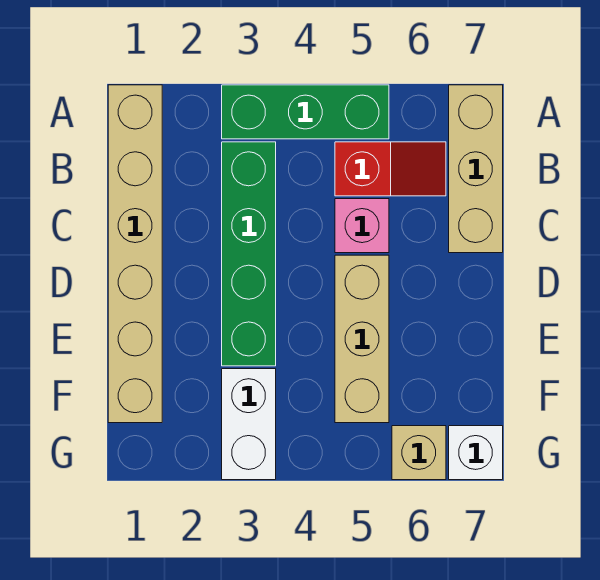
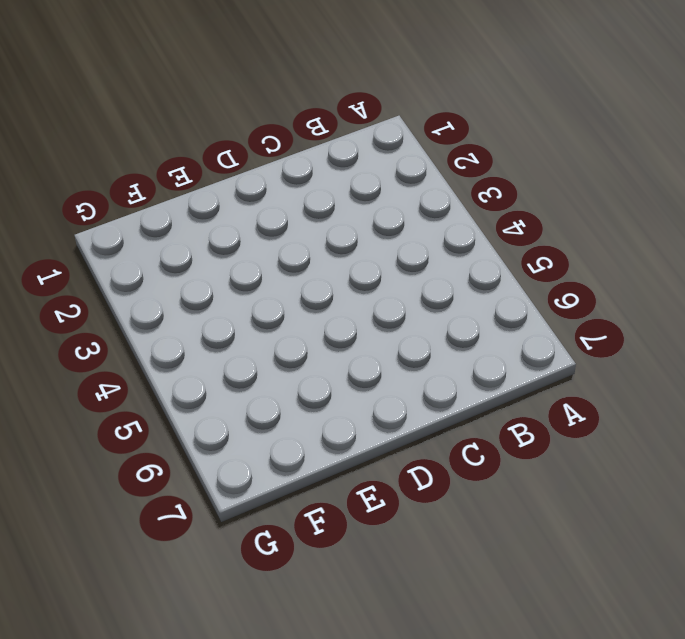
none -> tan 1x6 brick [108,85,162,423]
none -> green 1x3 brick [222,85,389,139]

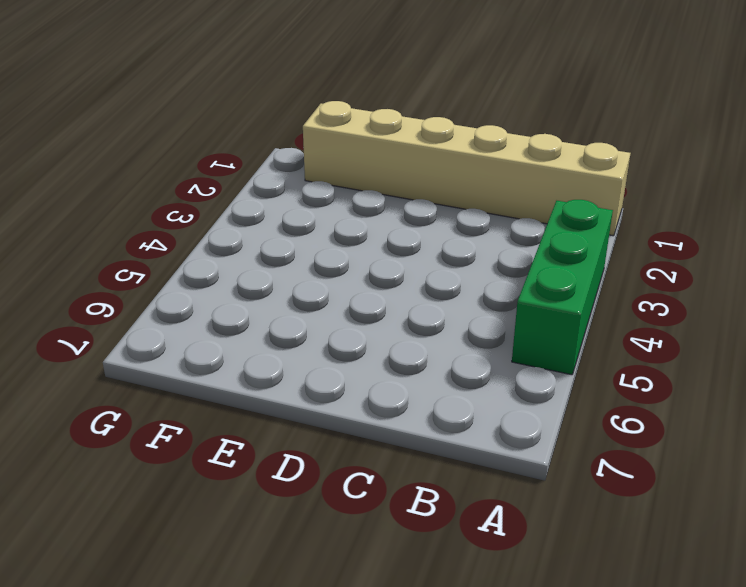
none -> tan 1x3 brick [449,85,503,253]
none -> green 1x4 brick [222,142,276,366]

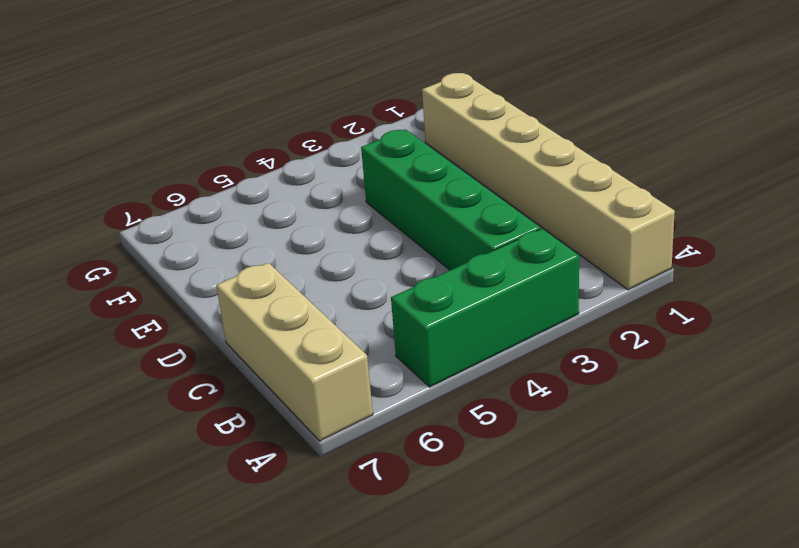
none -> red 1x2 slope [335,142,446,196]
none -> pink 1x1 brick [335,199,389,253]

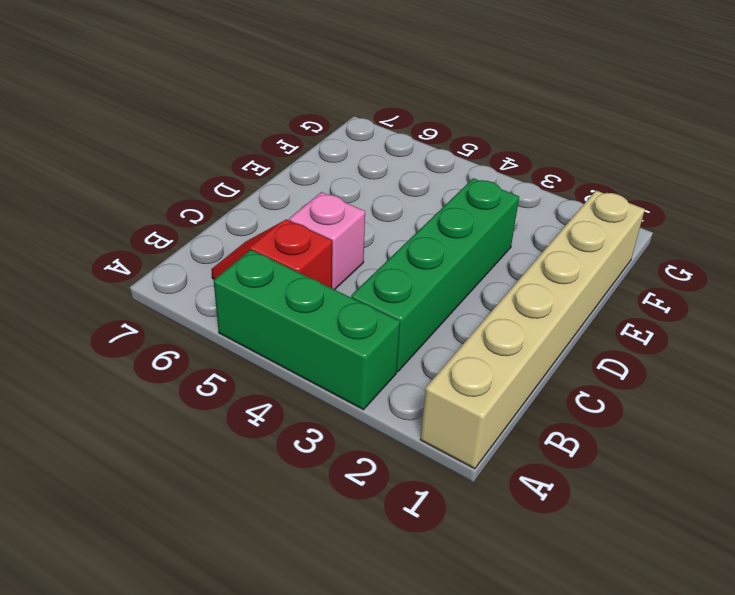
none -> tan 1x3 brick [449,85,503,253]
none -> tan 1x3 brick [335,255,389,423]

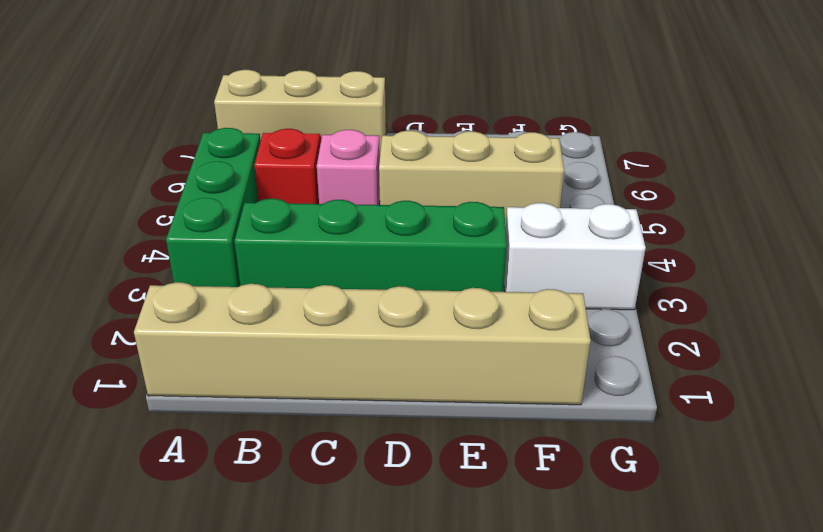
none -> tan 1x1 brick [392,426,446,480]
none -> white 1x1 brick [449,426,503,480]

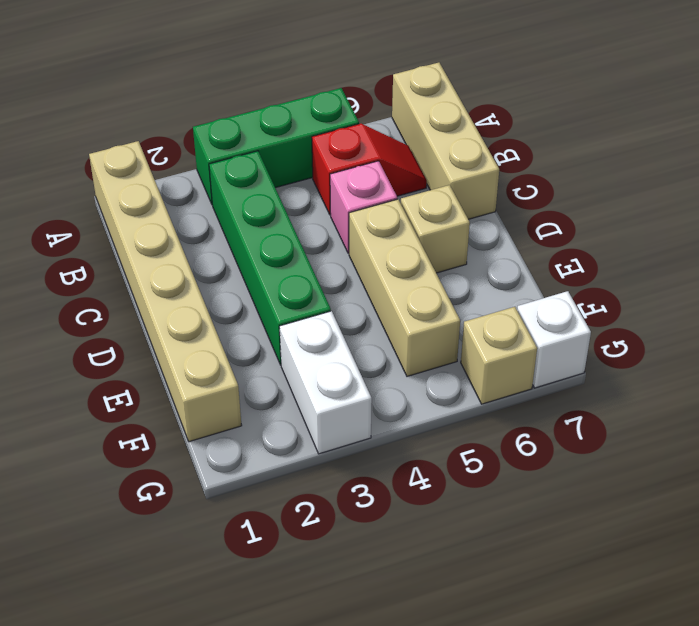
tan 1x1 brick [401,185,470,273] -> none

